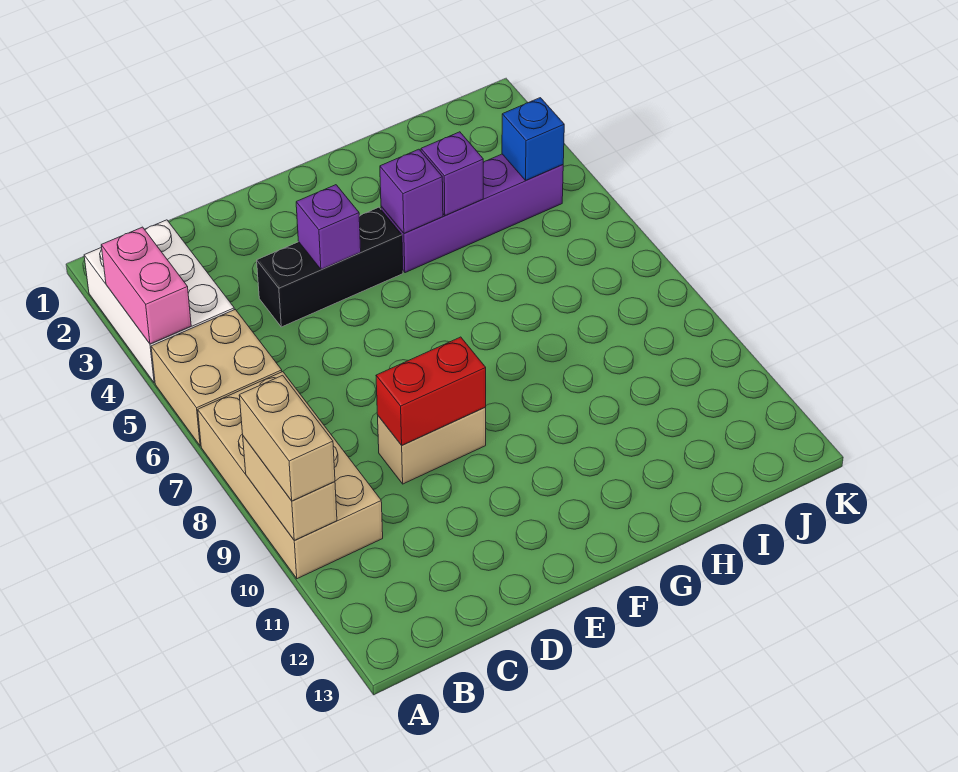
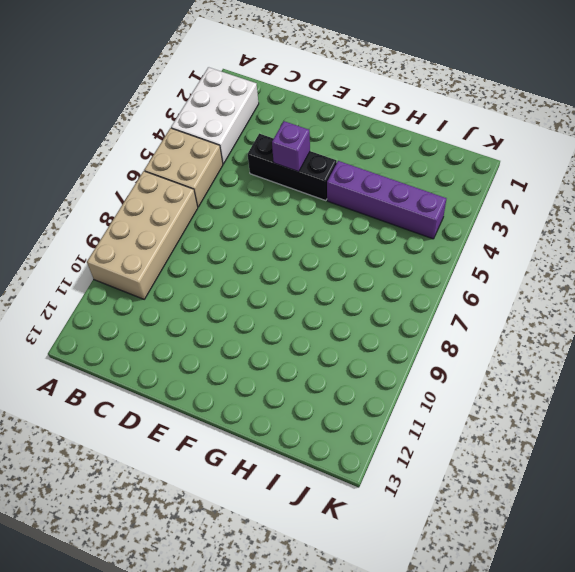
none -> tan 1x2 brick [378,407,486,484]
none -> pink 1x2 brick [101,227,191,344]
none -> tan 1x2 brick [243,436,337,541]

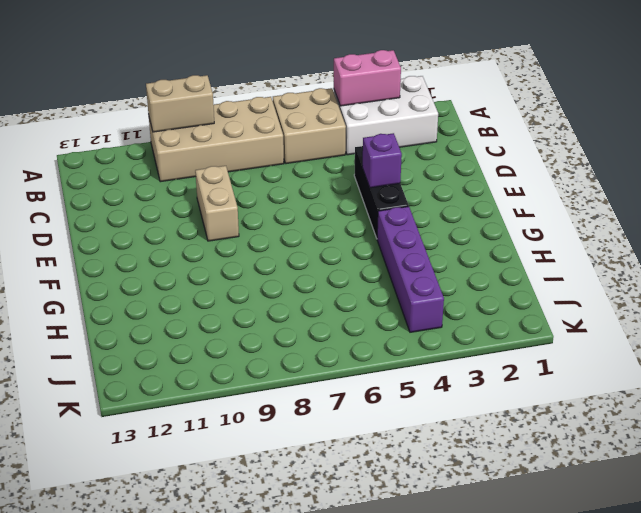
none -> red 1x2 brick [376,337,486,445]
none -> purple 1x1 brick [380,149,443,233]
none -> purple 1x1 brick [421,132,483,215]

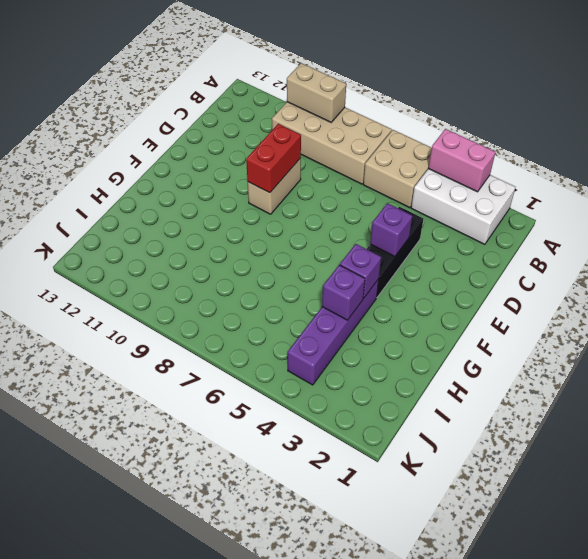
none -> blue 1x1 brick [502,98,564,180]
none -> tan 1x2 brick [239,375,335,501]

